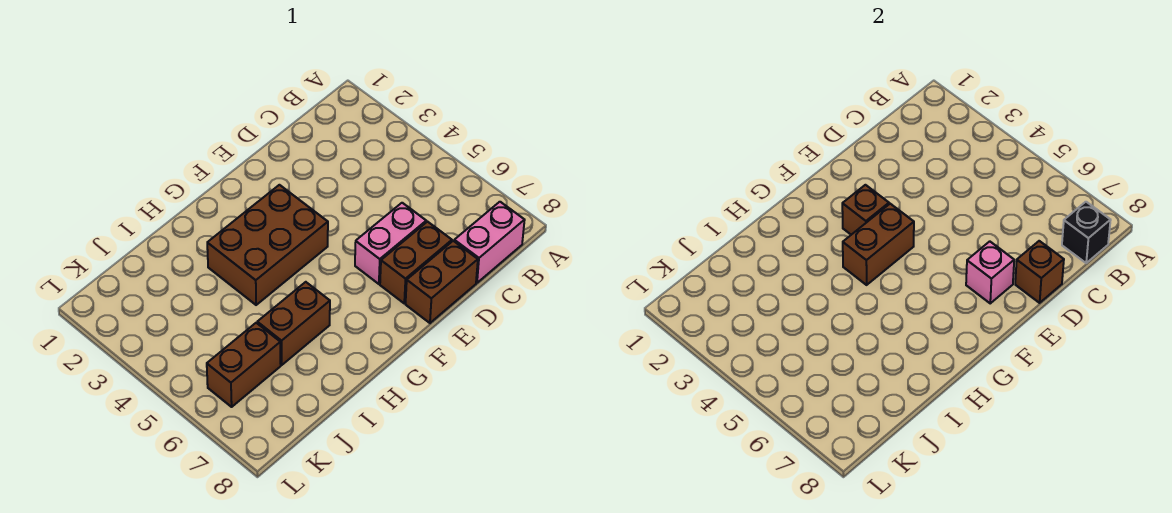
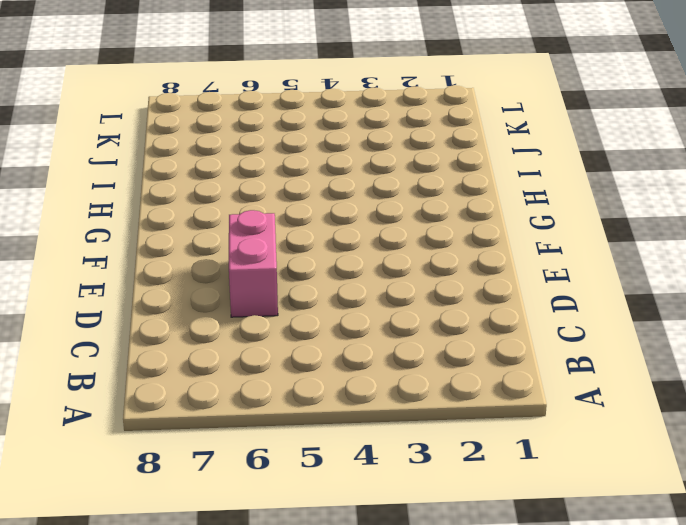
none -> pink 1x2 brick [454,202,525,283]
none -> brown 1x2 brick [380,222,452,303]
none -> brown 1x2 brick [406,241,478,323]

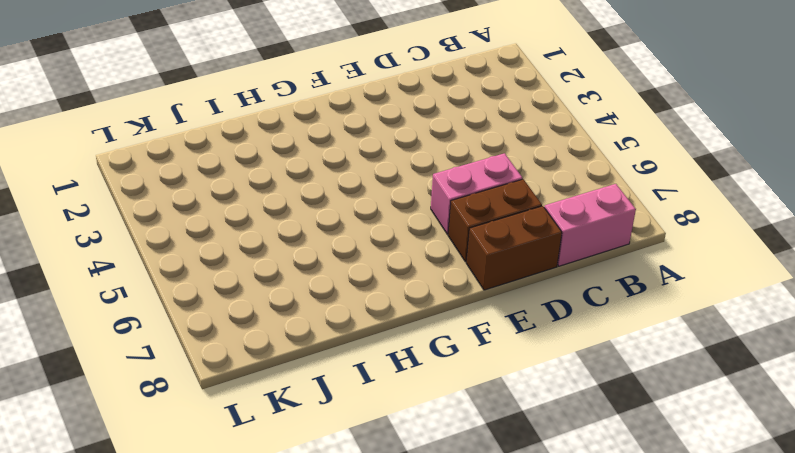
none -> brown 2x3 brick [207,185,328,305]
none -> brown 1x2 brick [257,282,330,365]
none -> brown 1x2 brick [207,323,281,407]

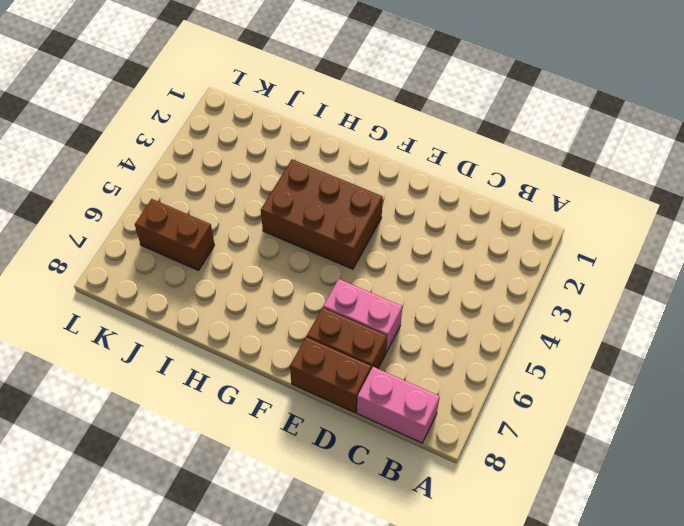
none -> brown 1x2 brick [257,282,330,365]
none -> black 1x1 brick [1062,202,1111,263]
none -> brown 1x1 brick [1015,241,1064,303]

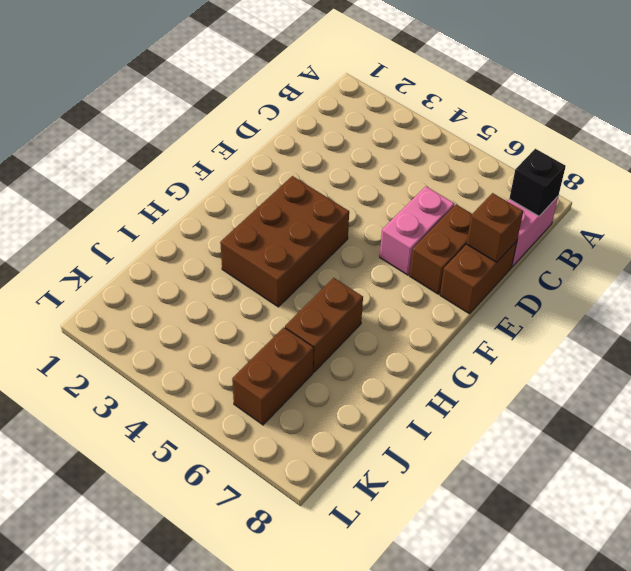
none -> pink 1x1 brick [966,241,1014,303]
none -> brown 1x1 brick [842,185,889,235]
none -> brown 1x2 brick [843,204,914,285]

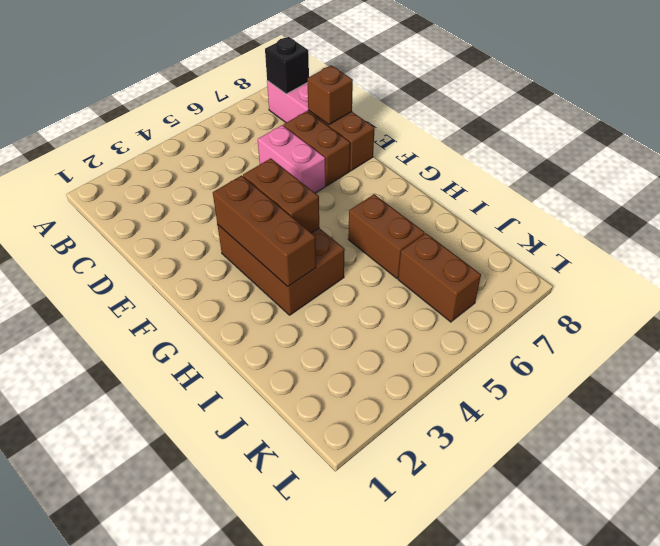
brown 1x3 brick [213,176,316,286] -> brown 1x1 brick [842,185,889,235]
none -> pink 1x1 brick [966,241,1014,303]

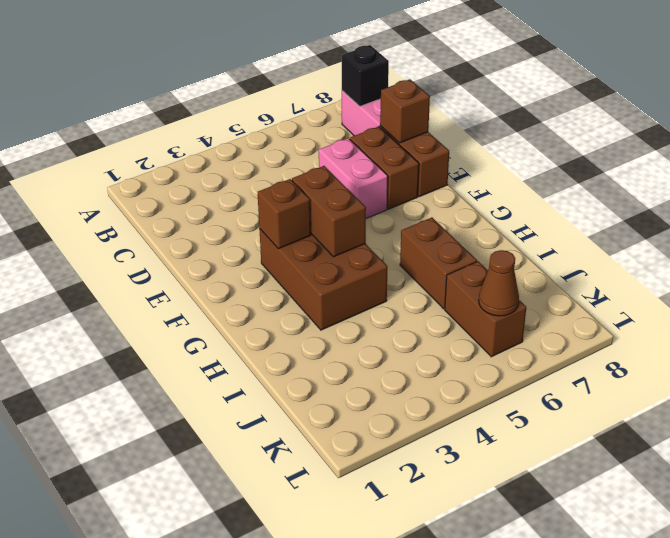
brown 1x1 cone [479,250,519,316] -> none
none -> pink 1x1 brick [966,241,1014,303]

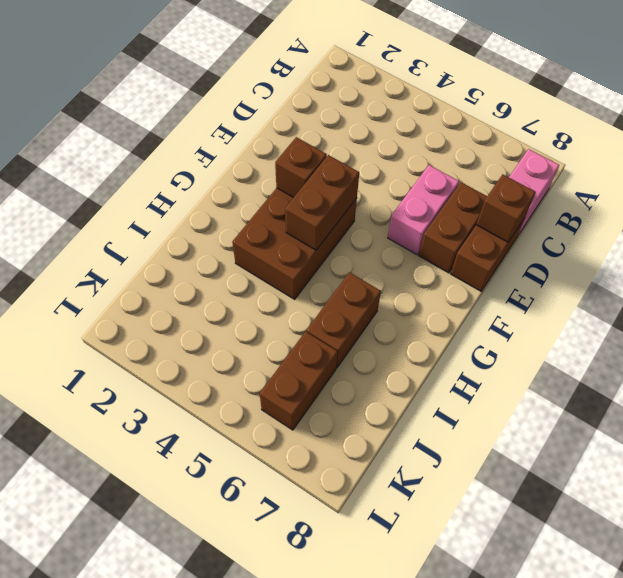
none -> black 1x1 brick [1062,202,1111,263]
none -> pink 1x1 brick [966,241,1014,303]

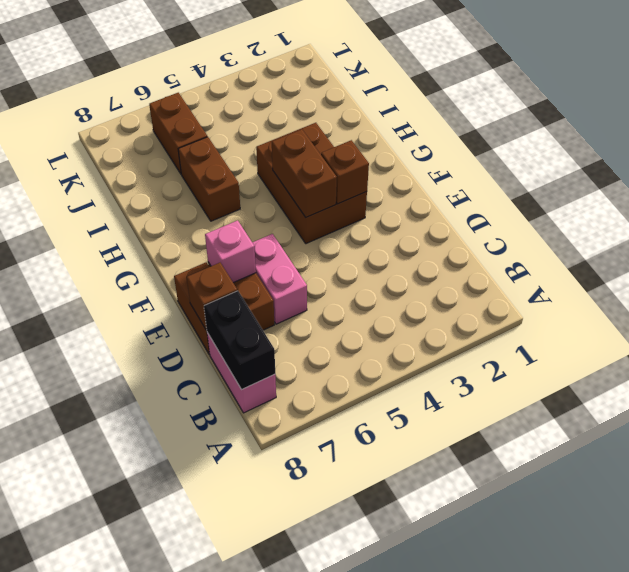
black 1x2 brick [204,291,275,390] -> black 1x1 brick [1062,202,1111,263]

